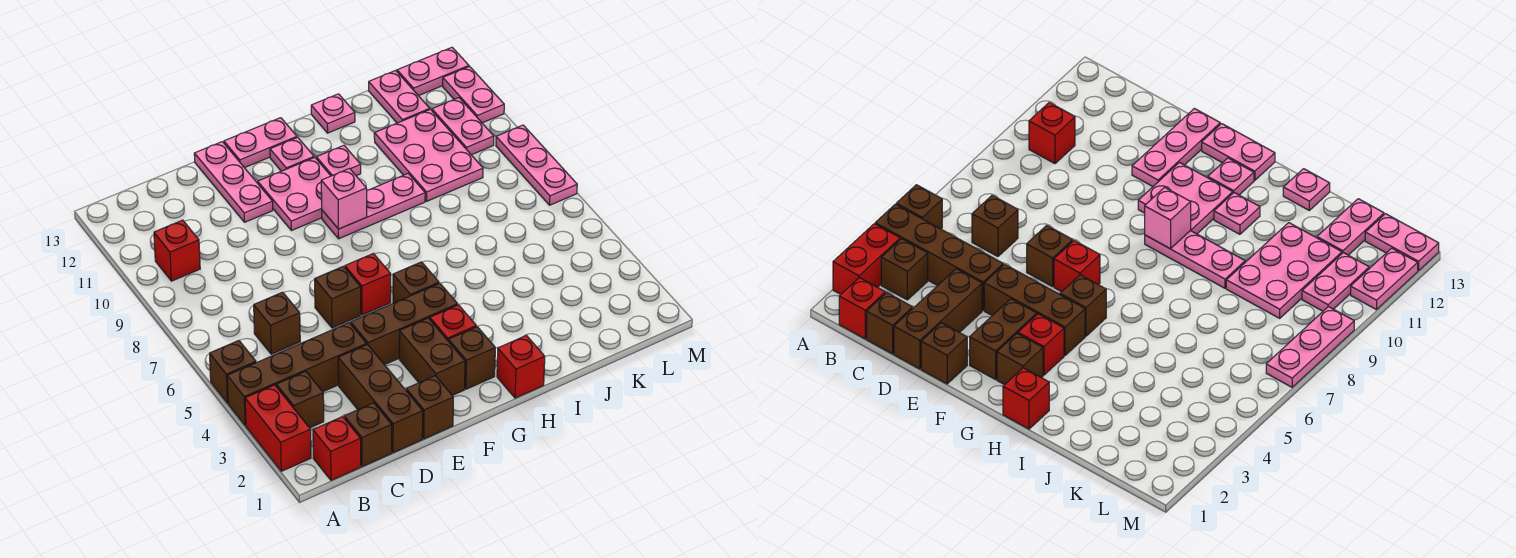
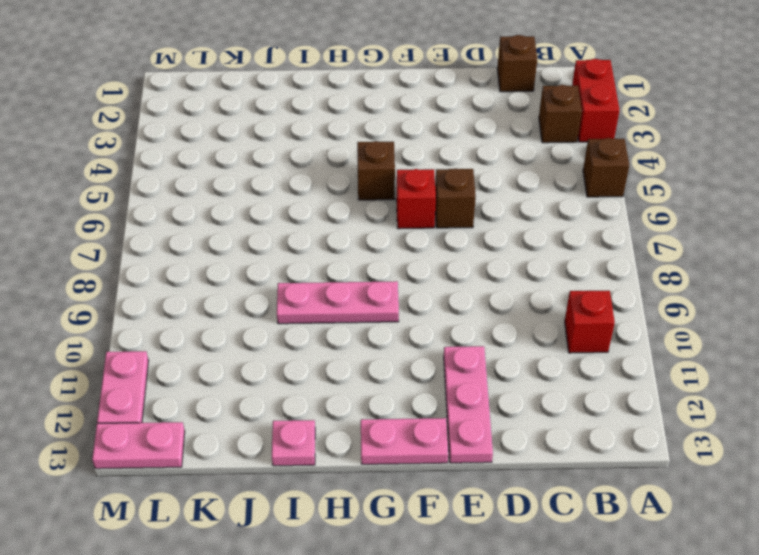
none -> brown 1x4 brick [227,323,367,426]
none -> red 1x1 brick [313,417,361,480]
none -> brown 1x1 brick [254,292,300,354]
none -> brown 1x3 brick [338,345,423,453]

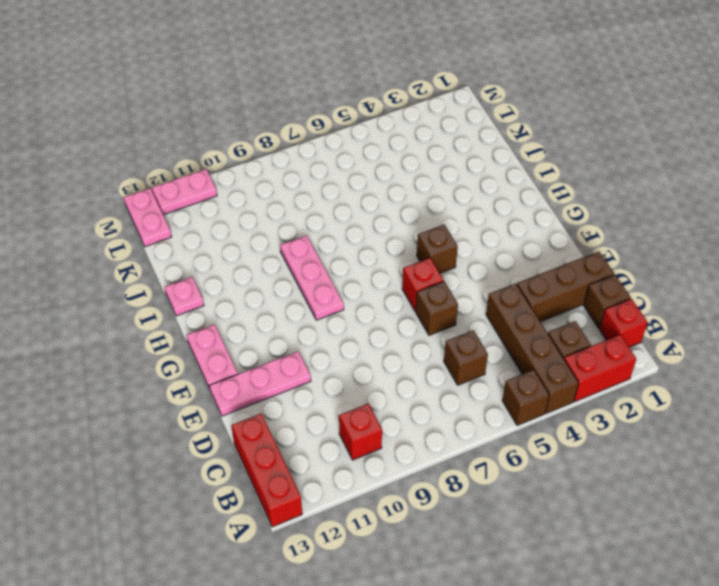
red 1x3 brick [231,414,302,527] -> none
none -> brown 1x1 brick [406,376,453,439]
none -> brown 1x3 brick [351,283,458,365]
none -> brown 1x2 brick [399,318,465,395]
none -> pink 2x2 plate [258,157,331,231]

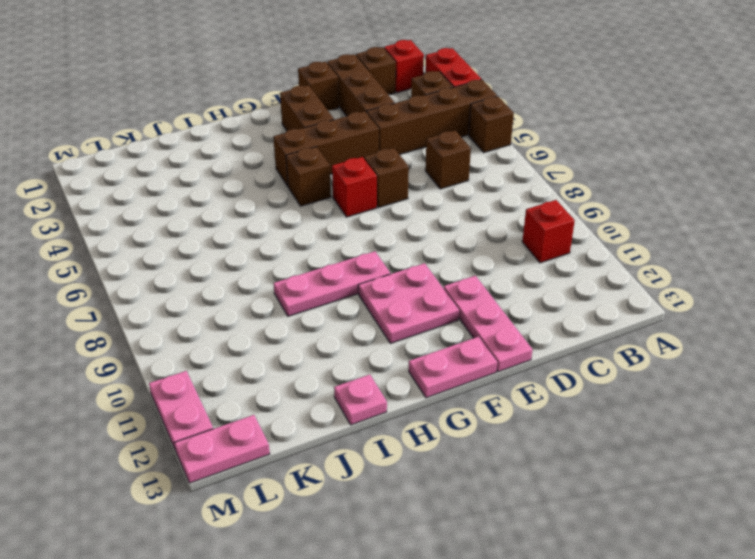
none -> brown 1x1 brick [449,327,495,389]
none -> red 1x1 brick [430,305,476,341]
none -> pink 1x1 plate [270,137,314,171]
none -> red 1x1 brick [497,335,545,398]

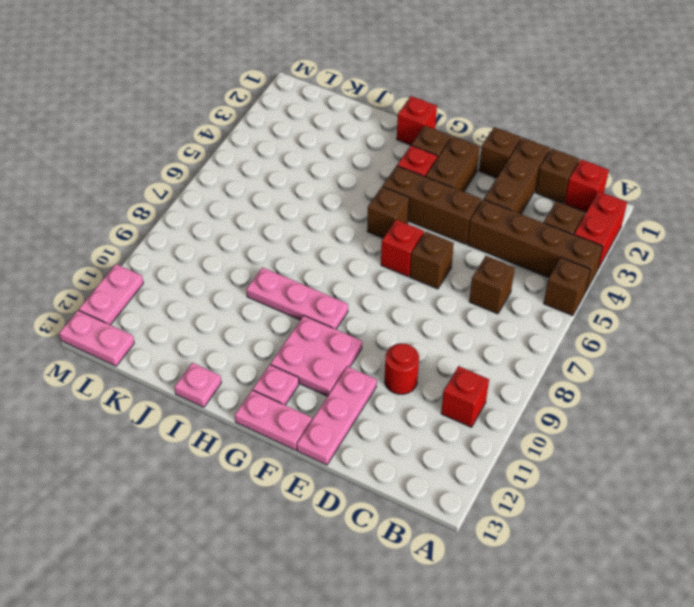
red 1x1 round brick [385,343,419,394] -> none
none -> pink 1x1 plate [316,146,361,176]
none -> pink 2x3 plate [374,110,483,201]
none -> pink 1x2 plate [369,70,430,123]
none -> pink 1x2 plate [432,98,494,155]

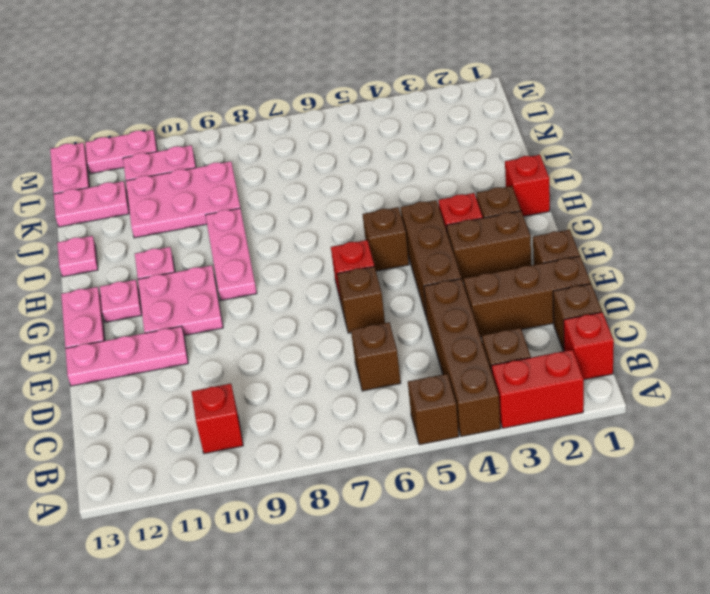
none -> pink 1x3 plate [496,125,577,205]
none -> pink 1x1 brick [321,169,367,229]

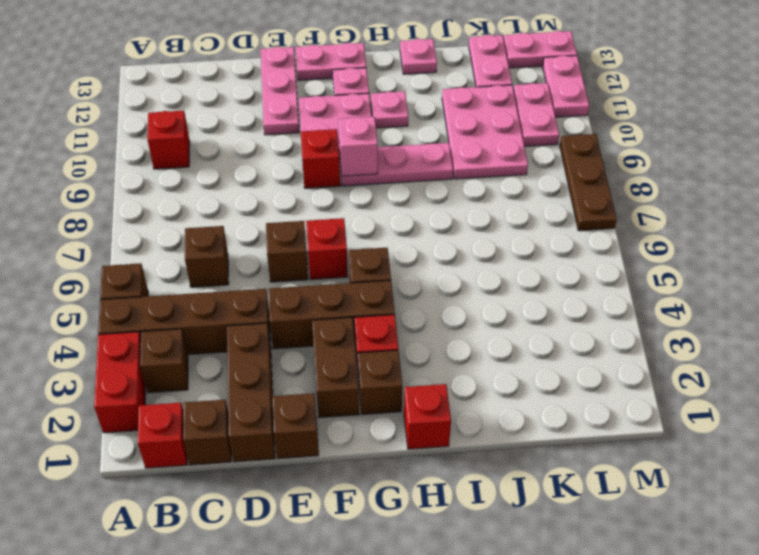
red 1x1 brick [301,129,340,188] -> none
brown 1x3 plate [560,134,617,231] -> pink 1x3 plate [496,125,577,205]

